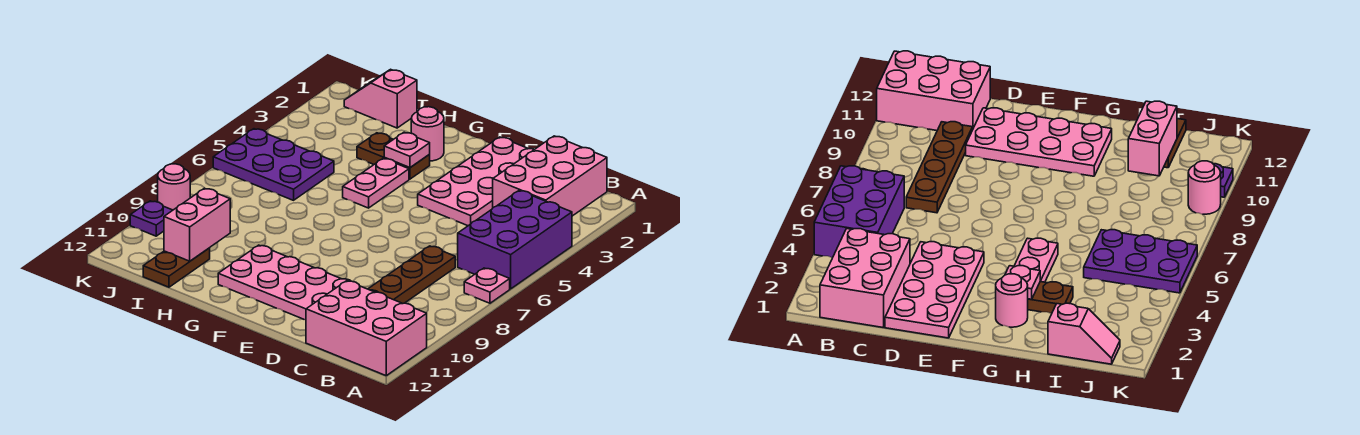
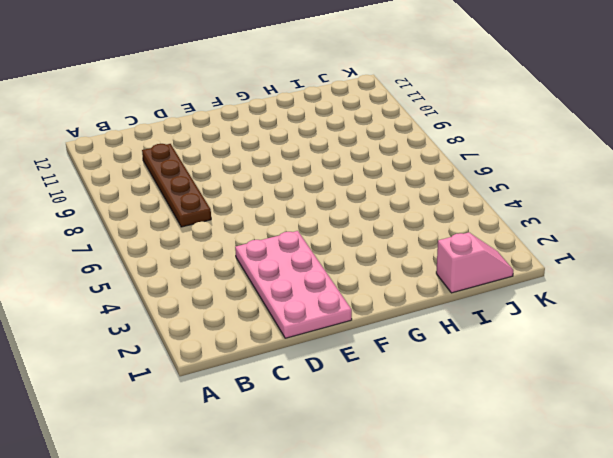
none -> purple 2x3 brick [458,191,572,289]
none -> pink 1x1 plate [464,268,510,303]
none -> pink 2x3 brick [306,281,427,376]

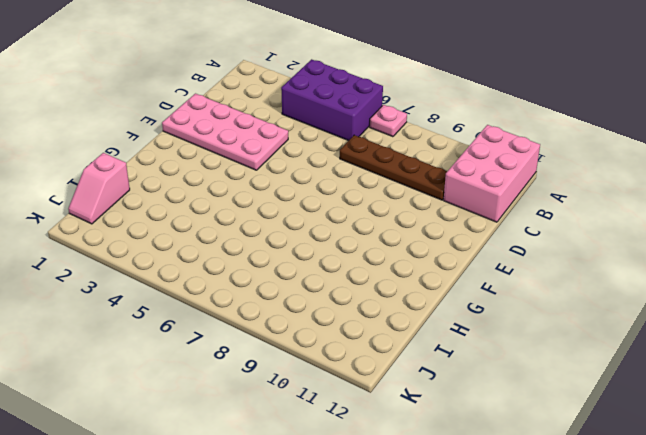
none -> pink 2x3 brick [493,136,607,216]
none -> pink 2x4 plate [218,245,350,320]
none -> pink 1x1 round brick [411,107,444,161]

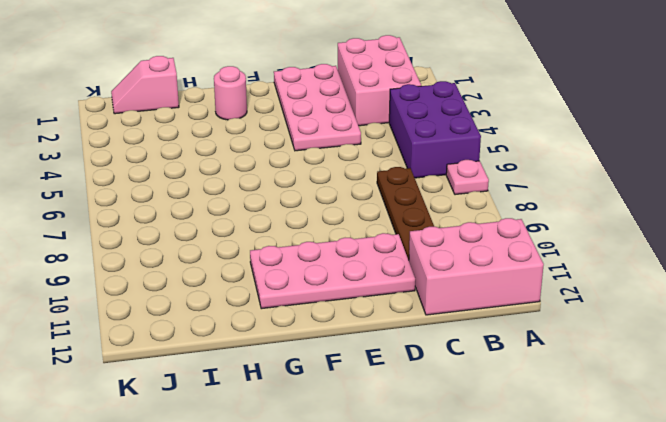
none -> brown 1x2 plate [357,133,430,179]
none -> pink 1x2 plate [343,158,409,208]
none -> purple 2x3 plate [213,129,334,200]

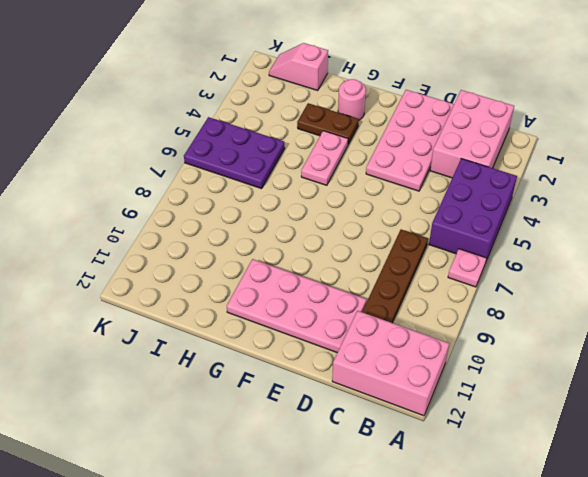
none -> brown 1x2 plate [143,248,210,287]
none -> pink 1x1 round brick [158,164,190,210]
none -> purple 1x1 plate [130,201,173,236]

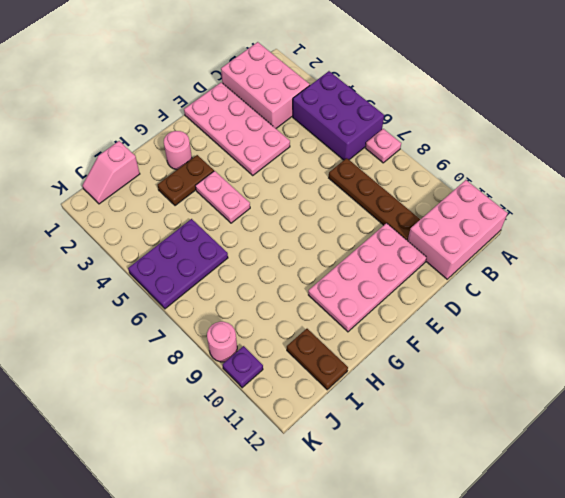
none -> pink 1x1 plate [384,132,430,168]
none -> pink 1x2 brick [164,188,230,261]

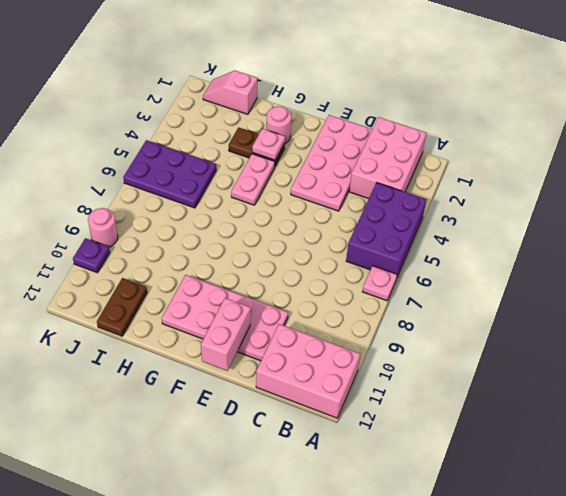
pink 1x2 brick [201,298,251,371] -> pink 1x2 brick moved to [164,188,230,261]
none -> brown 1x4 plate [368,246,455,304]

